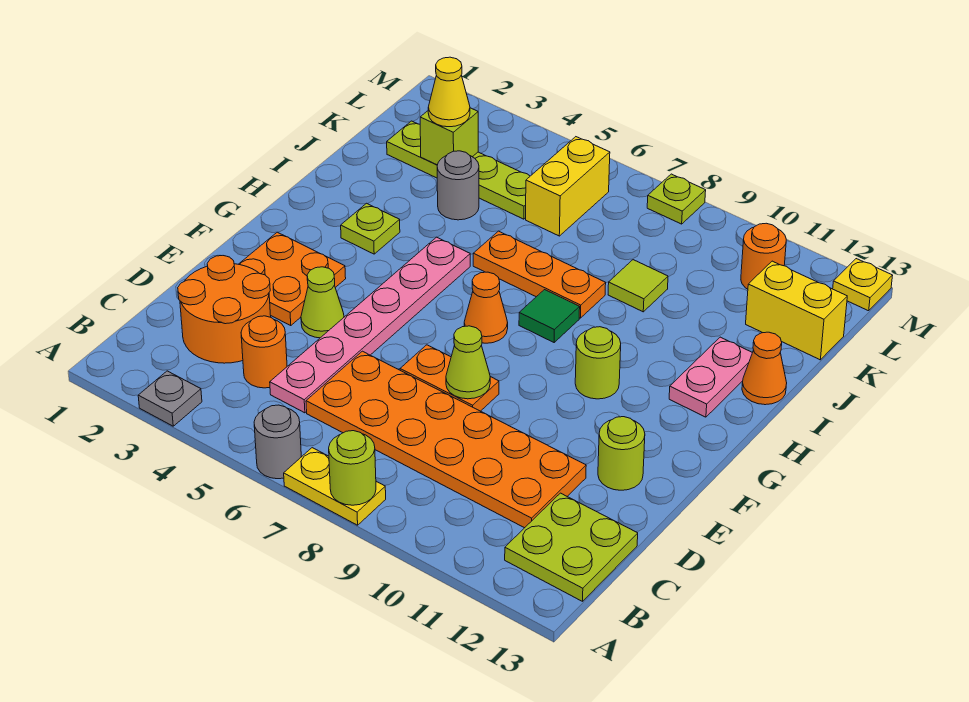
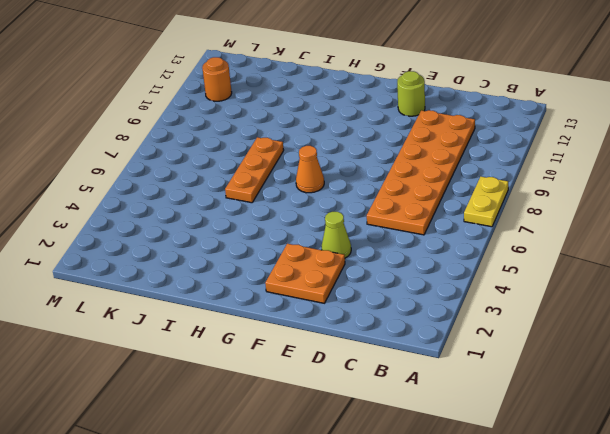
none -> grey 1x1 plate [138,371,202,426]
none -> grey 1x1 round brick [254,405,301,479]
none -> lime 2x2 plate [505,493,638,601]
none -> orange 2x2 round brick [178,256,271,363]

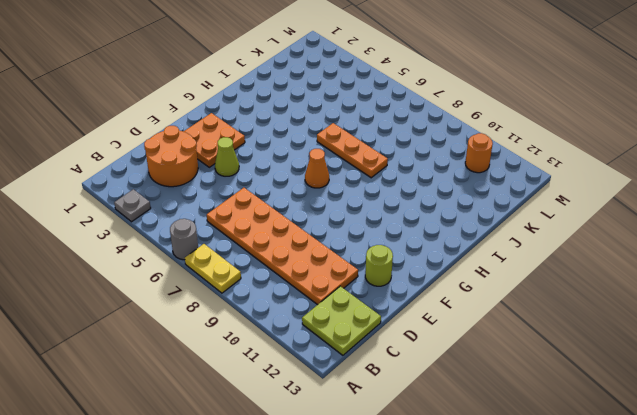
none -> orange 1x1 round brick [241,316,287,388]
none -> pink 1x6 plate [270,237,470,413]
none -> orange 1x2 plate [400,345,499,411]
none -> lime 1x1 round brick [575,327,621,399]

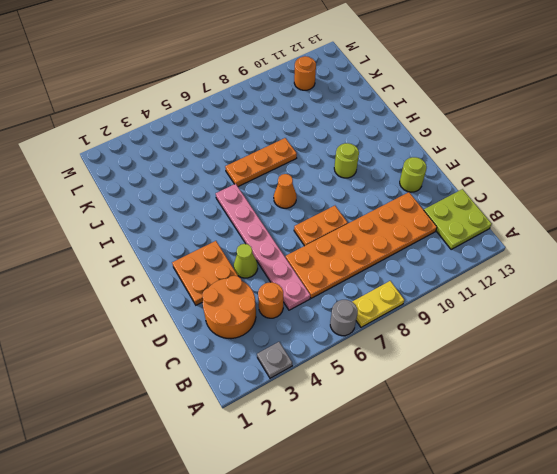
none -> lime 1x1 plate [341,203,400,254]
none -> green 1x1 tile [519,290,580,342]
none -> pink 1x2 plate [669,337,752,417]
none -> orange 1x1 cone [742,332,787,405]

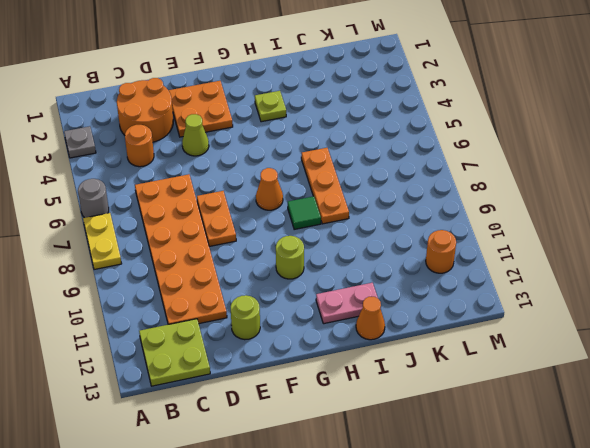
none -> pink 1x6 plate [270,237,470,413]
none -> grey 1x1 round brick [437,151,479,220]
none -> lime 1x1 tile [608,260,668,312]
none -> lime 1x4 plate [387,121,530,219]

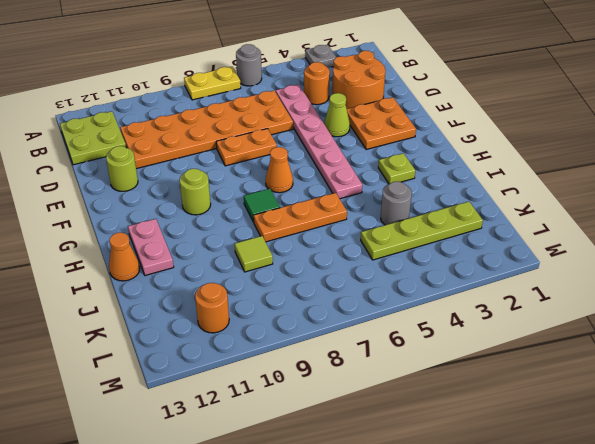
none -> yellow 1x2 brick [526,137,610,236]
none -> yellow 1x2 brick [746,261,847,360]
none -> lime 1x1 plate [647,174,706,224]
none -> yellow 1x1 plate [833,259,893,311]

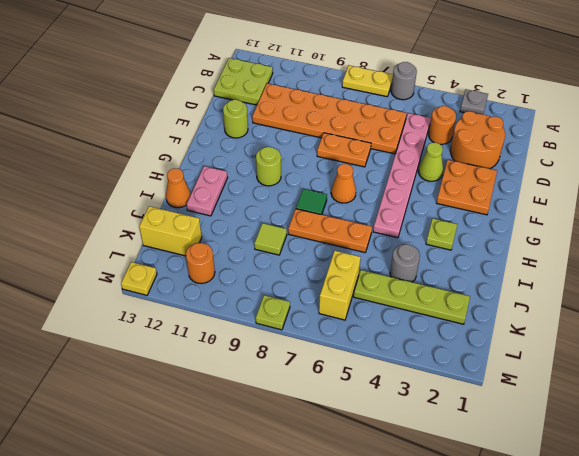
none -> lime 1x1 round brick [329,431,376,505]
none -> lime 1x1 cone [446,326,490,399]
none -> lime 1x1 brick [420,108,478,165]
none -> yellow 1x1 cone [428,57,470,127]

